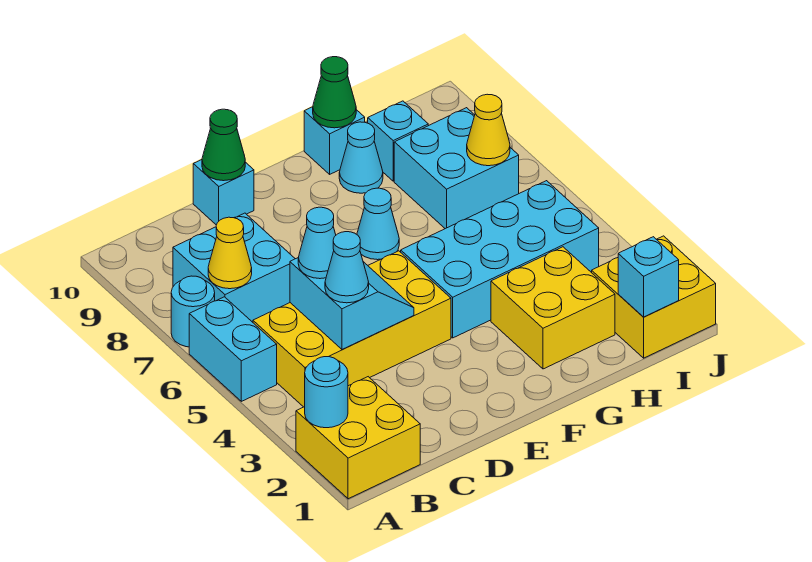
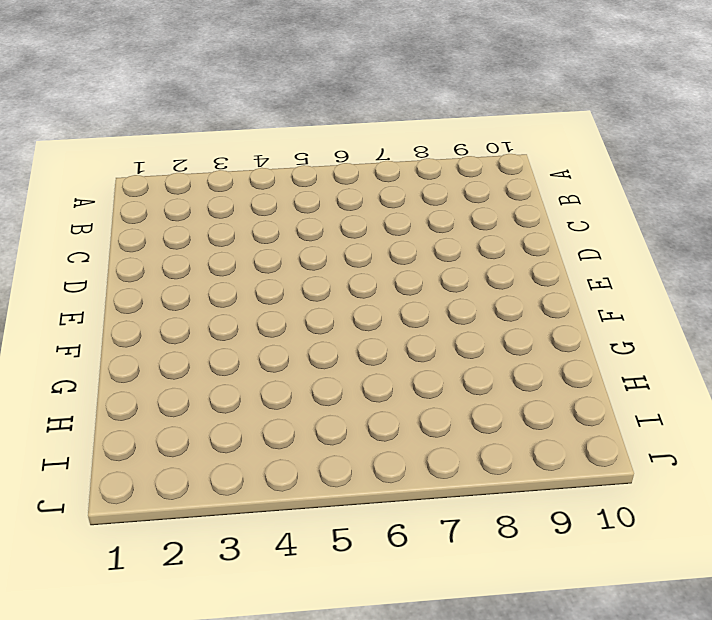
none -> yellow 2x2 brick [296,377,420,499]
none -> cyan 1x2 brick [189,297,277,401]
none -> cyan 1x1 round brick [171,276,215,347]

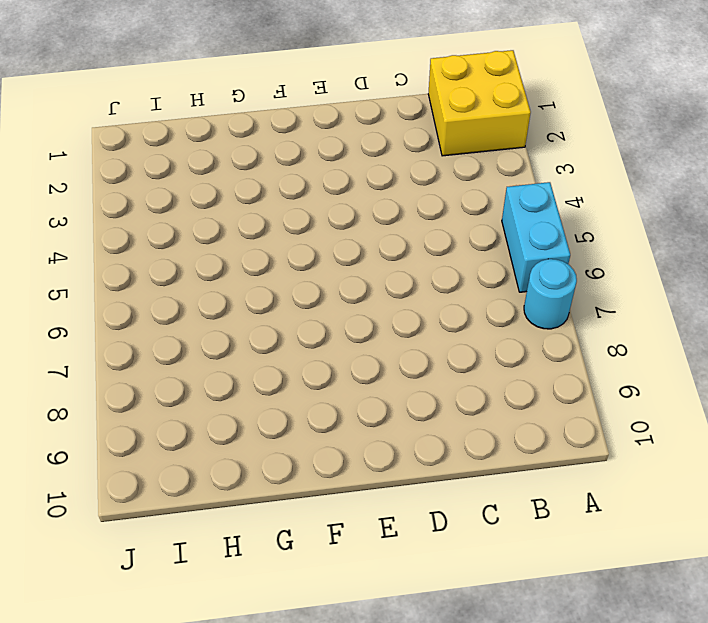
none -> yellow 2x4 brick [253,251,451,407]
none -> cyan 2x2 brick [173,213,295,322]
none -> cyan 1x1 brick [193,160,254,225]

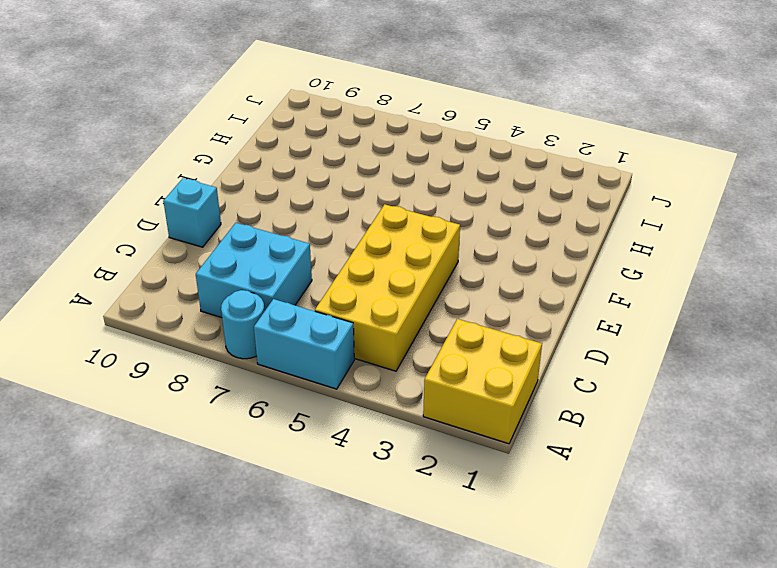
none -> cyan 2x4 brick [401,181,599,338]
none -> cyan 1x1 cone [357,188,399,260]
none -> yellow 2x2 brick [491,247,615,369]

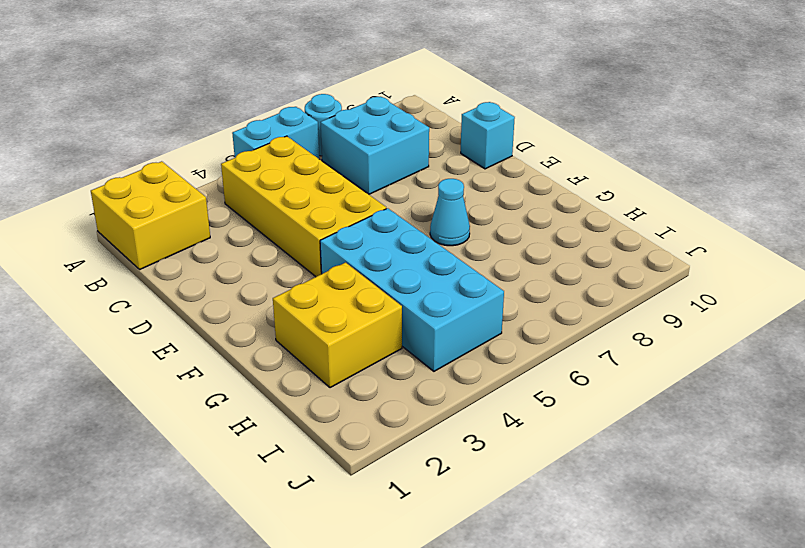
none -> cyan 1x1 cone [339,122,383,193]
none -> cyan 1x1 brick [304,107,365,174]
none -> cyan 2x2 brick [394,108,519,229]

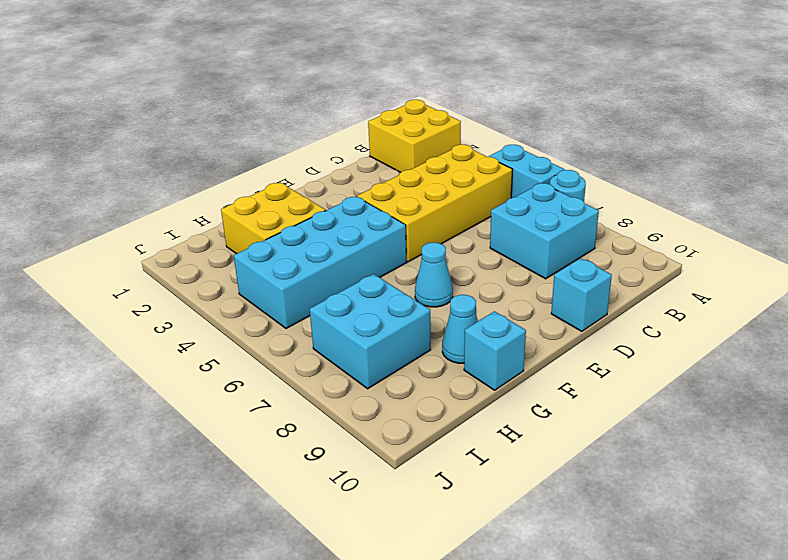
none -> cyan 1x1 brick [368,101,428,181]
none -> yellow 2x2 brick [591,236,716,358]
none -> cyan 1x1 round brick [305,357,348,428]

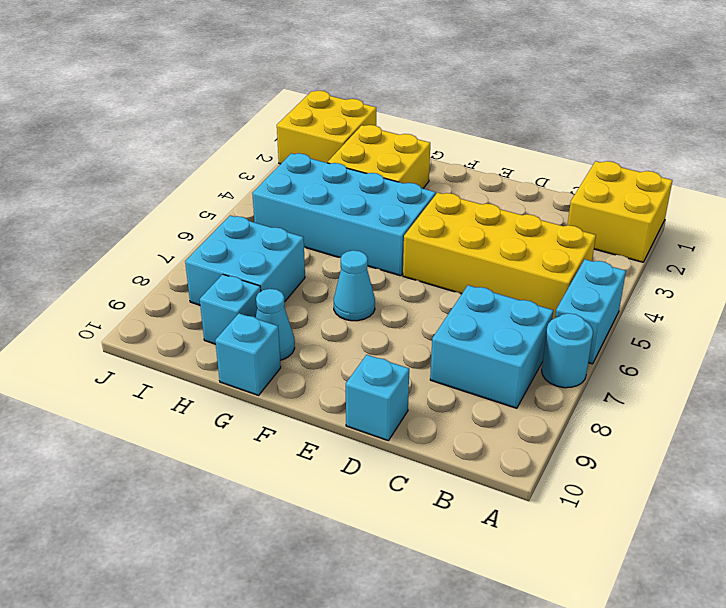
none -> cyan 1x1 round brick [305,357,348,428]
none -> yellow 1x1 cone [208,217,252,289]
none -> cyan 2x2 slope [290,258,414,349]

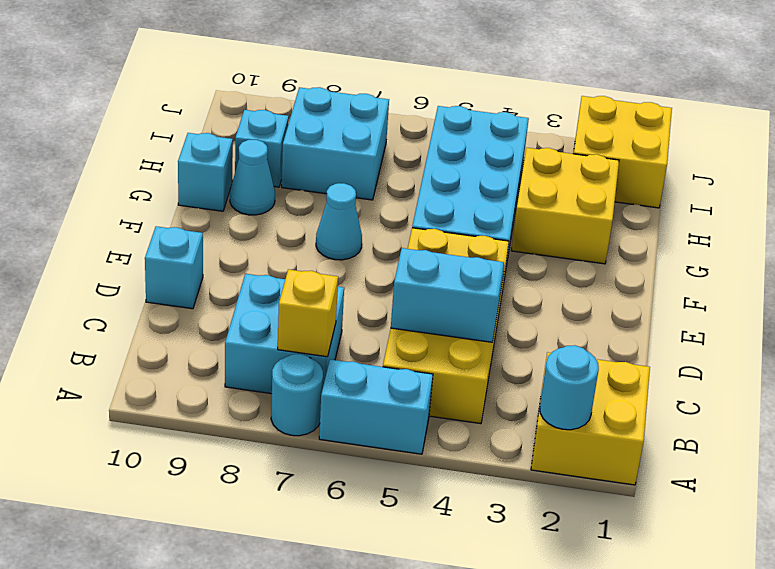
yellow 1x1 brick [278,269,338,357] -> yellow 1x1 cone [208,217,252,289]
none -> green 1x1 cone [202,109,245,181]
none -> green 1x1 cone [313,57,356,128]
none -> cyan 1x1 brick [618,237,679,317]

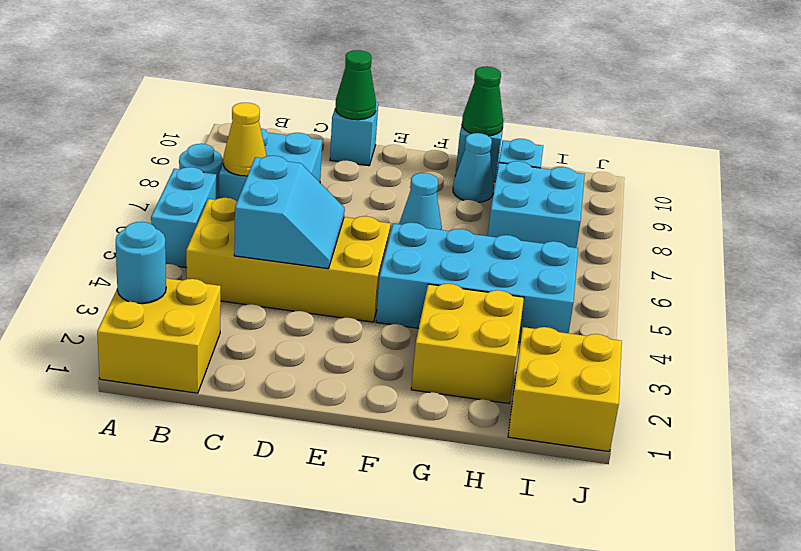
none -> cyan 1x1 brick [618,237,679,317]
none -> yellow 1x1 cone [467,94,510,166]
none -> cyan 1x1 cone [325,232,369,303]

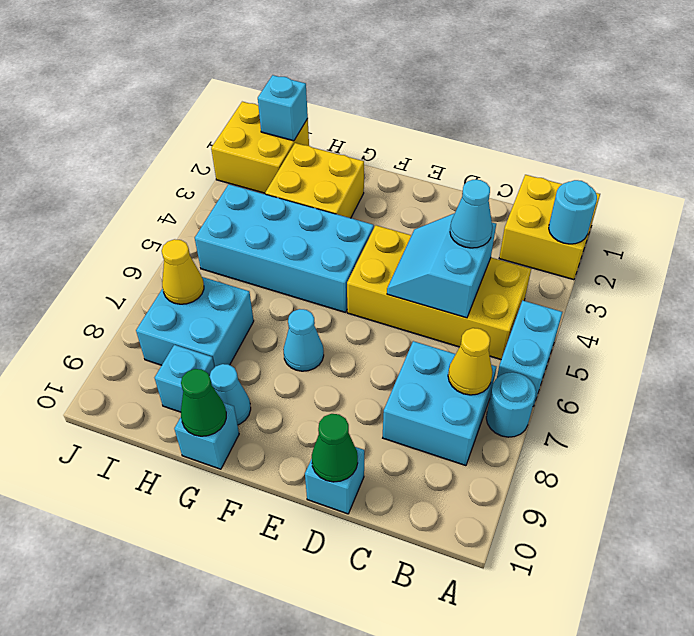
none -> cyan 1x1 cone [298,207,336,279]

